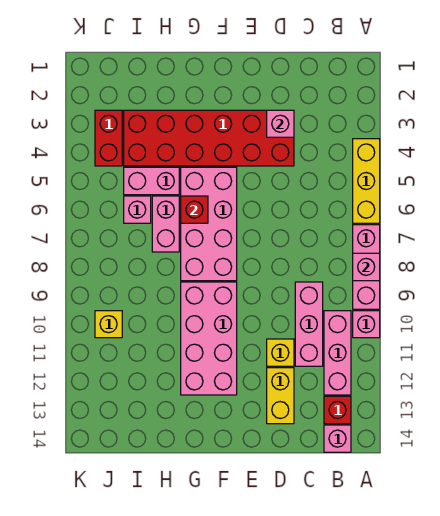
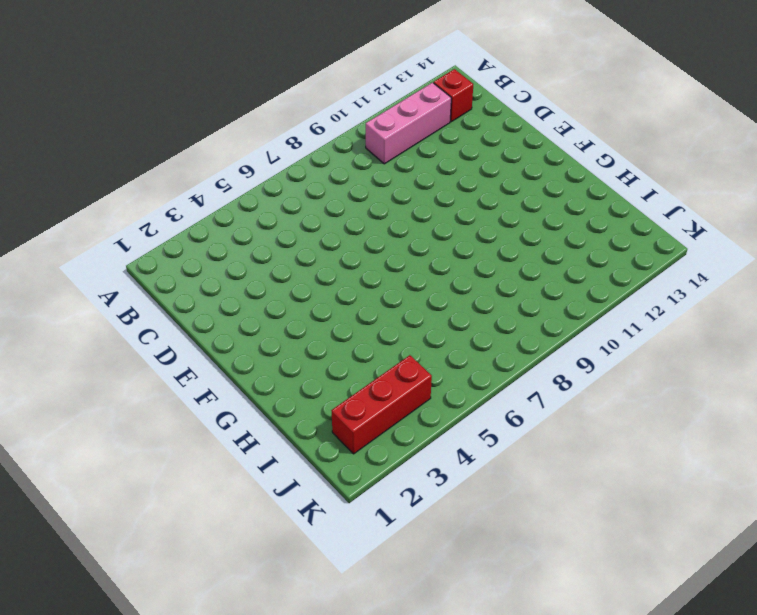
red 1x3 brick [331,355,432,454] -> red 1x2 brick [95,110,122,166]
none -> yellow 1x3 brick [353,139,380,223]
none -> pink 1x3 brick [353,225,380,309]
none -> pink 1x1 brick [353,311,380,338]

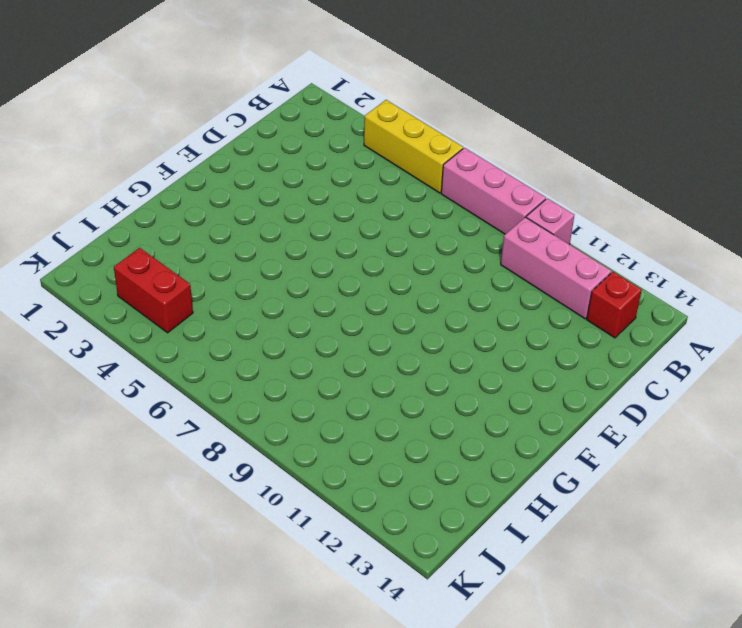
none -> pink 1x1 brick [324,425,351,452]
none -> pink 1x3 brick [295,282,323,366]
none -> red 2x6 brick [124,110,294,166]

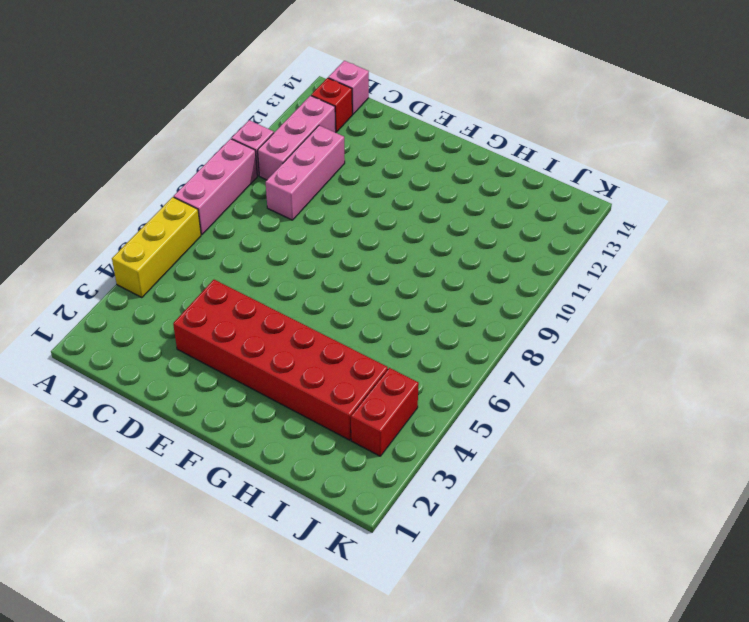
none -> yellow 1x1 brick [267,339,294,366]
none -> yellow 1x2 brick [267,368,294,424]
none -> pink 2x4 brick [181,167,237,281]

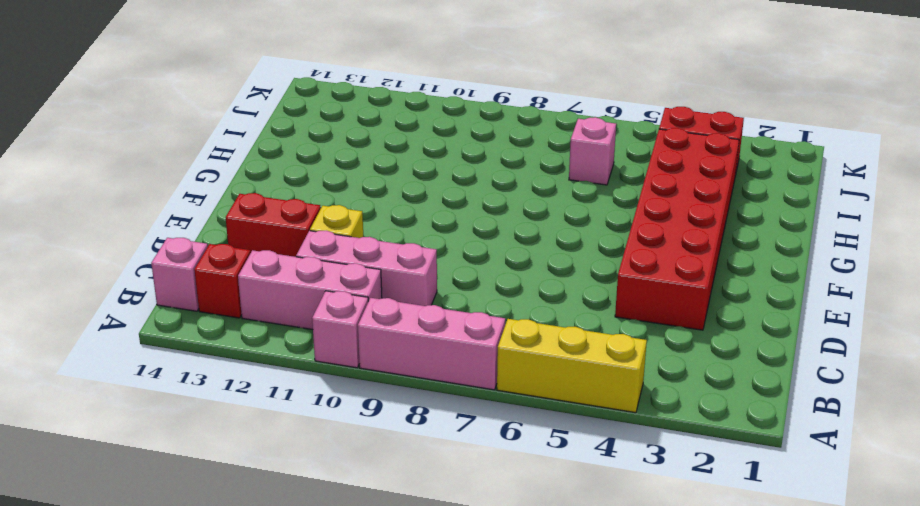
red 1x2 brick [226,193,321,257] -> yellow 1x2 brick [267,368,294,424]
none -> pink 2x4 brick [181,167,237,281]
none -> pink 2x4 brick [181,282,237,395]
none -> pink 1x2 brick [124,167,179,195]

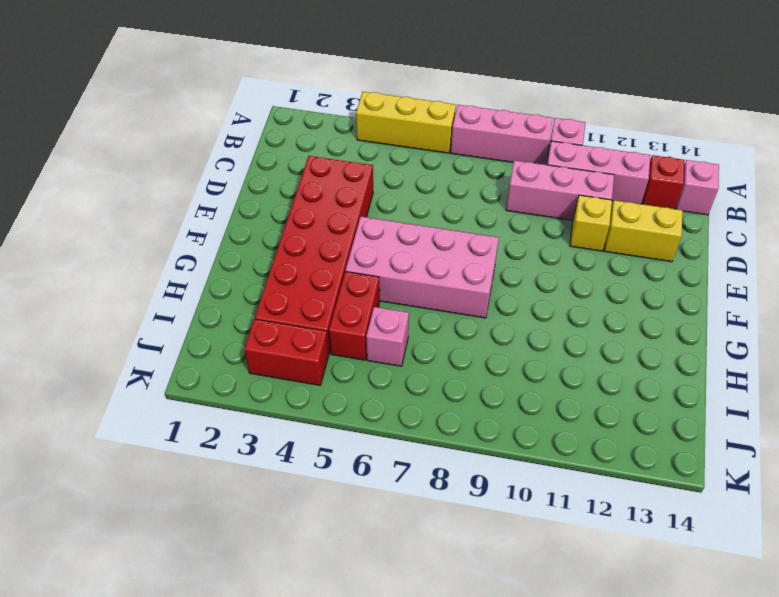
red 1x2 brick [329,272,380,360] -> pink 1x2 brick [124,167,179,195]
none -> pink 2x4 brick [181,282,237,395]
none -> pink 1x2 brick [152,196,179,252]
none -> yellow 1x1 brick [95,311,122,338]

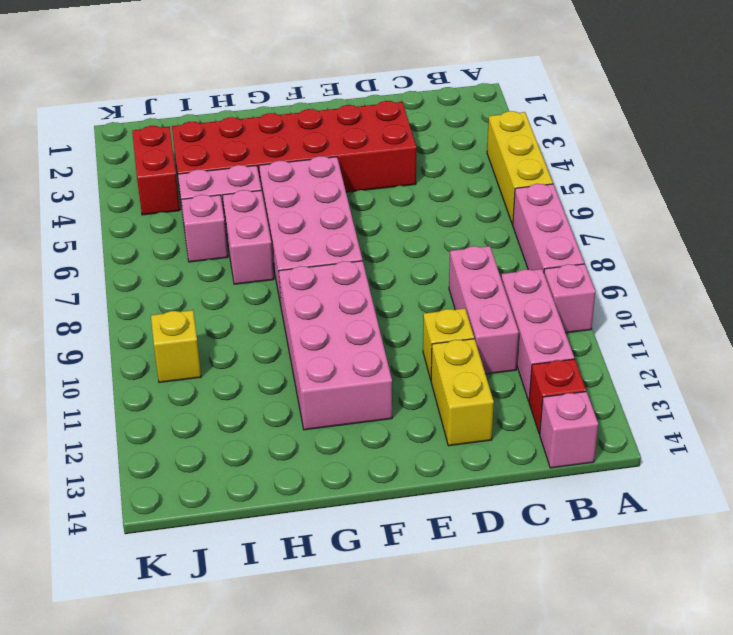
none -> pink 1x1 brick [353,253,380,281]
none -> pink 1x1 brick [267,110,294,137]
none -> red 1x1 brick [181,196,208,223]

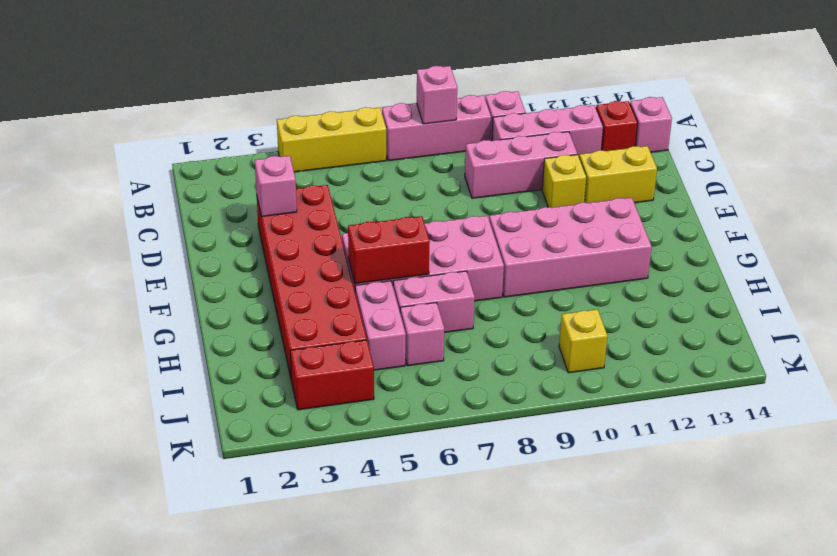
red 1x2 brick [348,216,430,284] -> red 1x1 brick [181,196,208,223]

